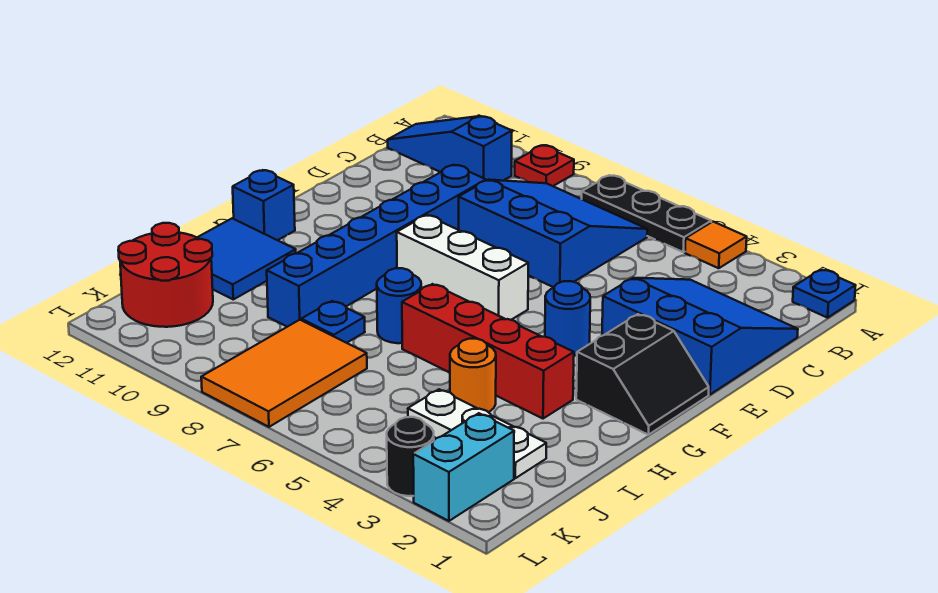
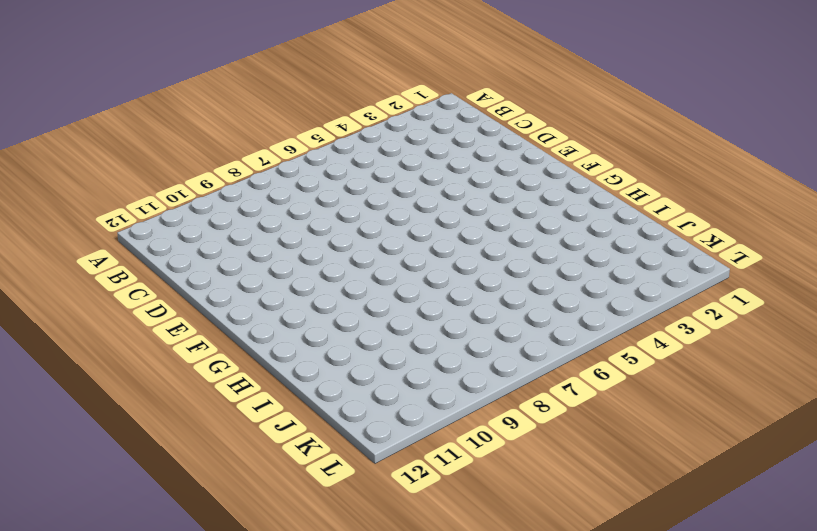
none -> blue 1x1 plate [793,270,856,318]
none -> orange 1x1 tile [685,222,747,268]
none -> black 1x3 plate [582,175,711,252]

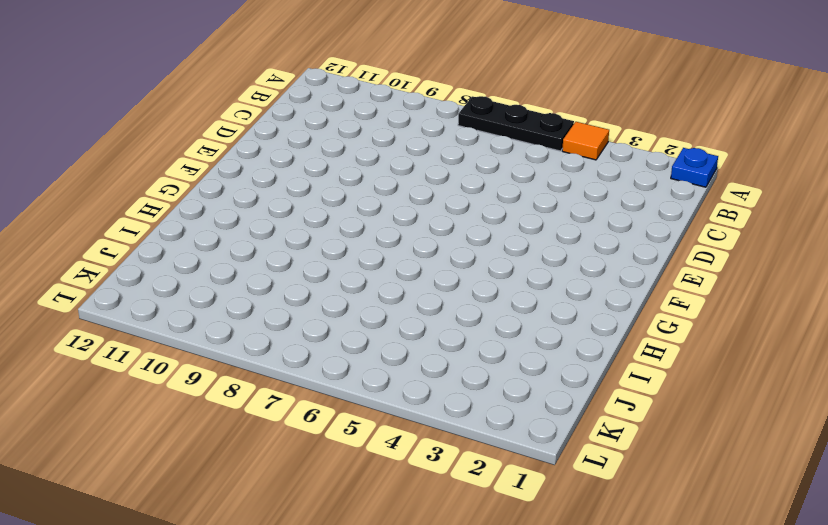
none -> red 1x1 plate [515,146,574,186]
none -> blue 3x3 slope [459,180,647,287]
none -> blue 1x3 slope [388,116,512,181]

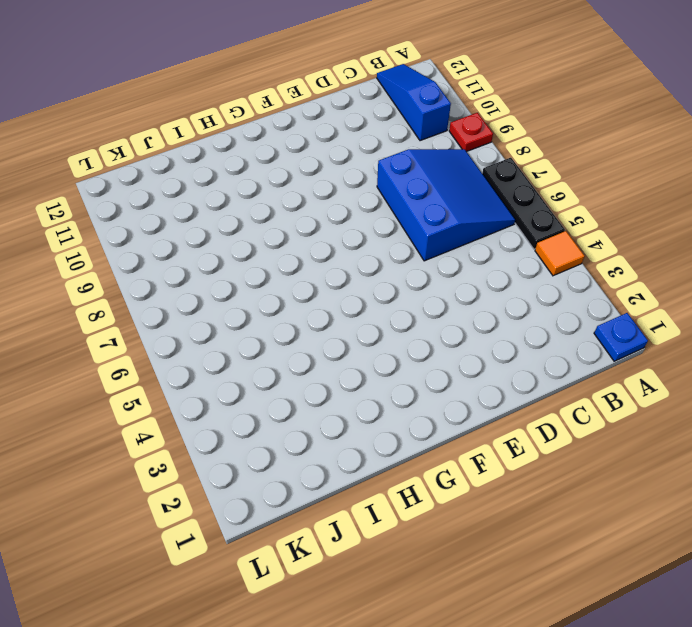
none -> blue 3x3 slope [602,278,798,395]
none -> blue 1x6 brick [267,165,486,327]
none -> black 2x2 slope [576,314,709,435]

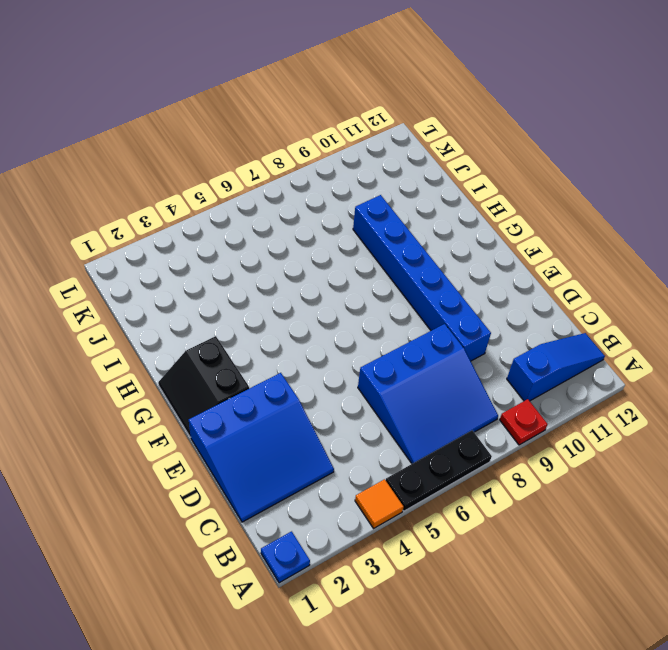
none -> blue 1x1 round brick [545,281,590,356]
none -> white 1x3 brick [397,215,528,320]
none -> blue 1x1 brick [233,170,295,240]

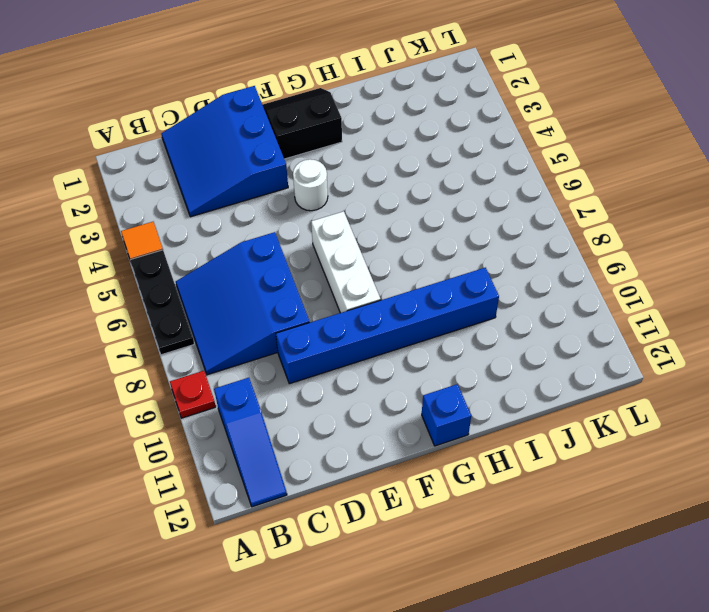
white 1x1 round brick [293,159,328,211] -> blue 1x1 round brick [545,281,590,356]
none -> blue 1x1 plate [793,270,856,318]
none -> red 1x4 brick [402,284,574,419]
none -> blue 1x1 round brick [377,268,421,343]

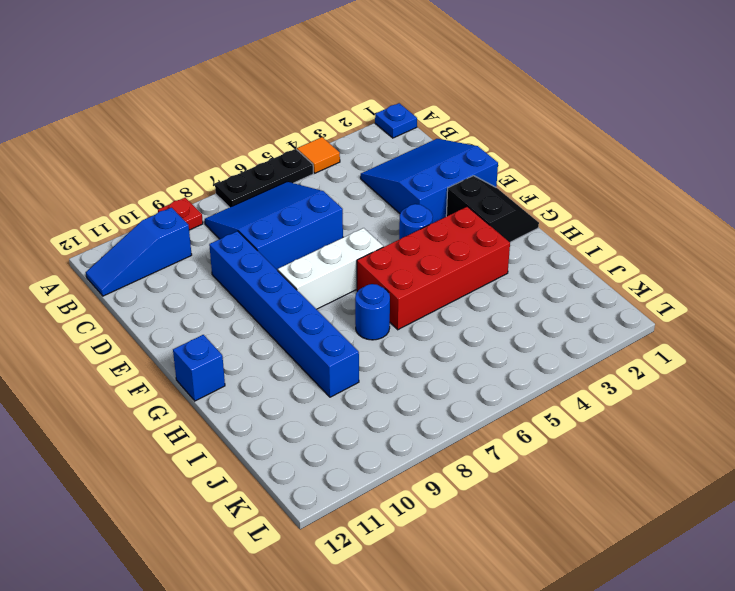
red 2x4 brick [357,207,510,330] -> red 1x4 brick [402,284,574,419]
none -> blue 2x2 tile [197,218,296,299]
none -> orange 1x1 round brick [450,339,496,412]
none -> blue 1x1 plate [301,301,365,343]

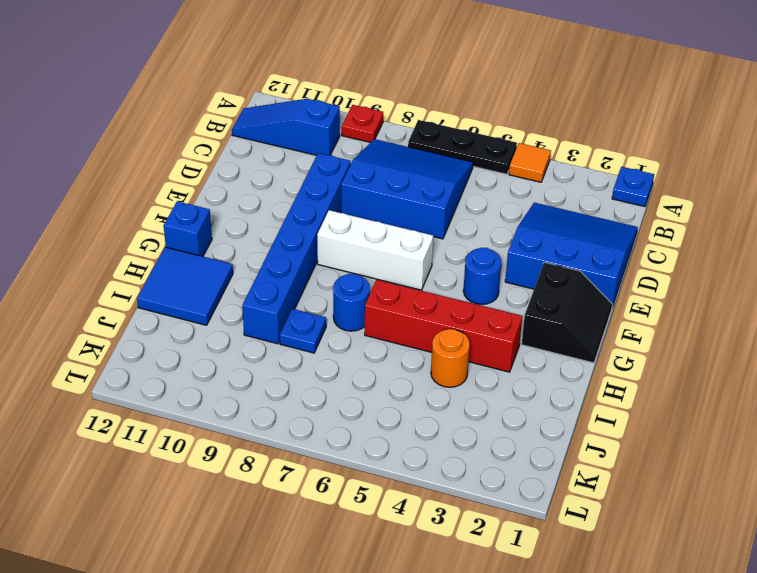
none -> white 1x3 plate [408,389,546,478]
none -> orange 2x3 tile [201,320,367,427]
none -> red 2x2 round brick [118,223,213,327]

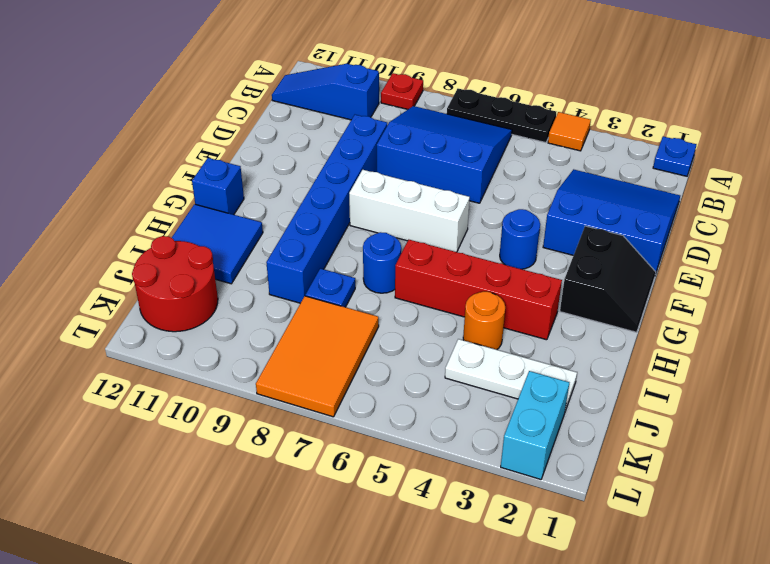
none -> black 1x1 round brick [387,417,434,496]

